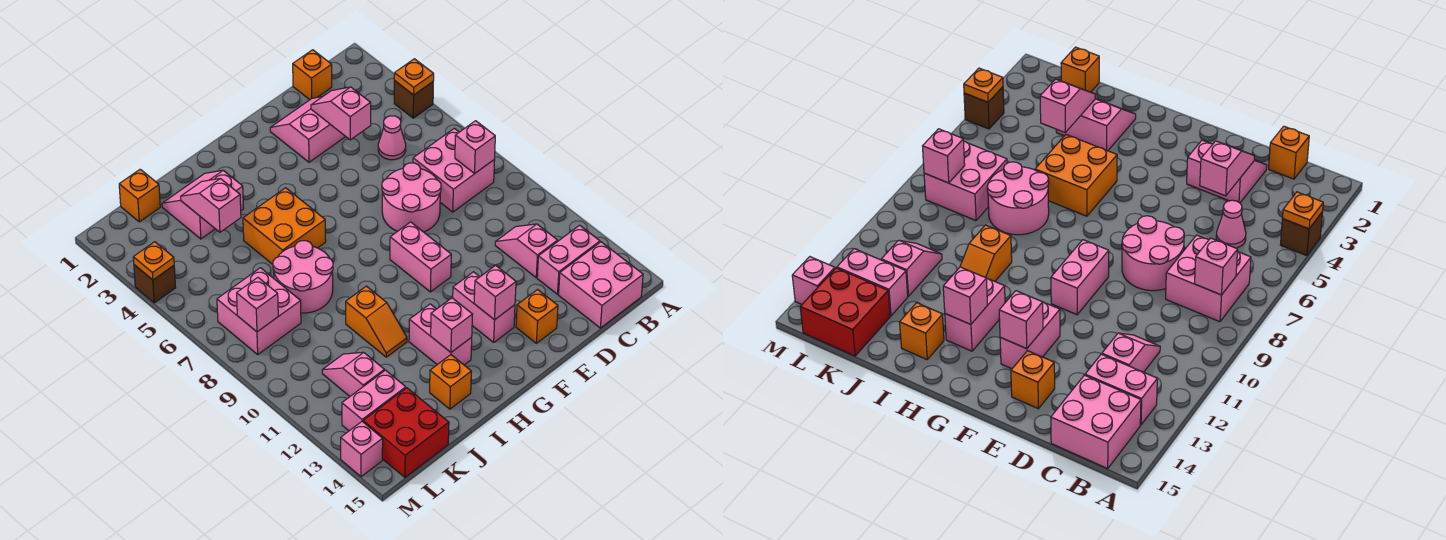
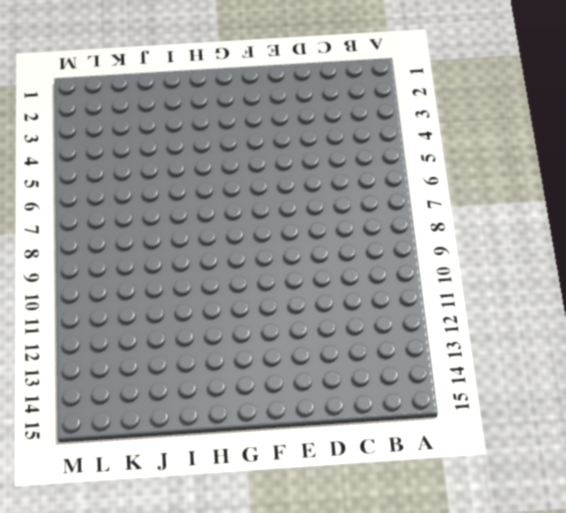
none -> brown 1x1 brick [394,81,433,118]
none -> pink 2x2 brick [413,128,495,212]
none -> pink 1x2 brick [537,225,600,294]
none -> pink 2x2 brick [559,242,643,328]

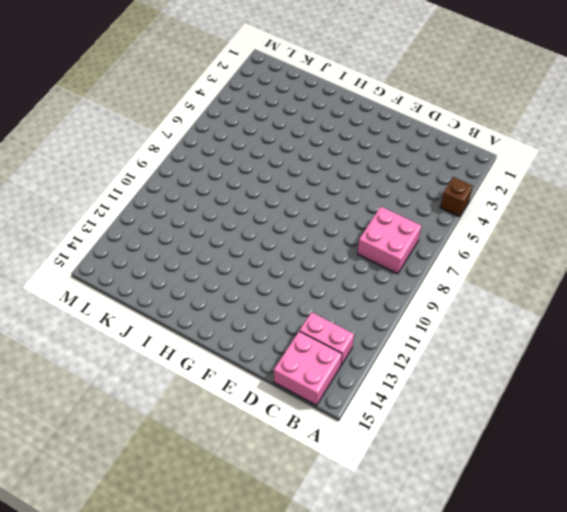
none -> orange 1x1 brick [293,50,332,100]
none -> pink 1x1 cone [378,116,406,160]
none -> pink 1x2 slope [495,224,558,278]
none -> pink 2x2 slope [270,96,346,162]

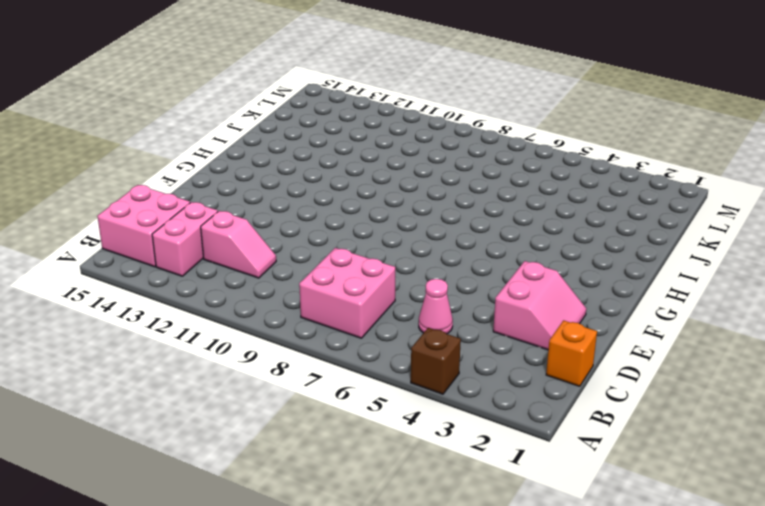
none -> pink 2x2 round brick [382,163,441,232]
none -> orange 1x1 brick [516,290,558,343]
none -> pink 1x2 brick [390,222,451,292]
none -> pink 1x2 brick [453,272,515,342]

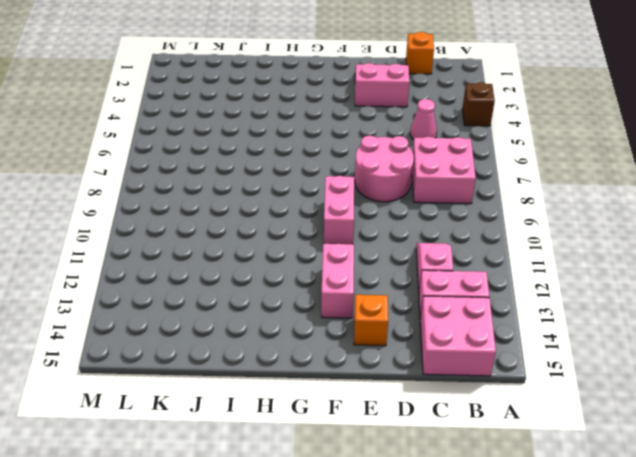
none -> orange 2x2 brick [243,188,326,264]
none -> pink 1x2 brick [409,304,472,365]
none -> pink 2x2 slope [162,170,244,239]
none -> pink 2x2 round brick [273,241,333,313]

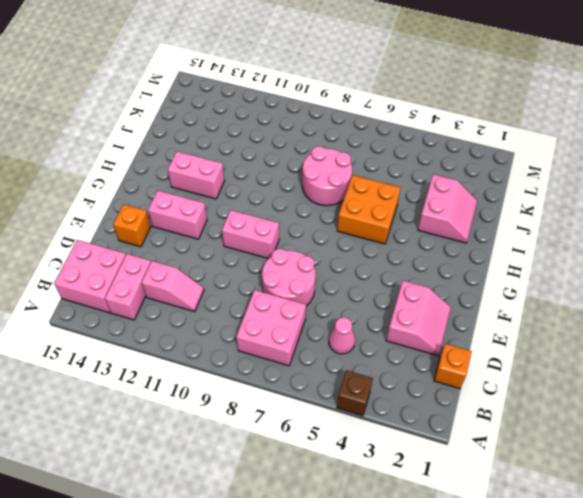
none -> orange 1x2 slope [346,286,407,357]
none -> orange 1x1 brick [430,355,471,409]
none -> orange 1x1 brick [119,169,160,222]
none -> pink 2x2 brick [217,268,301,354]

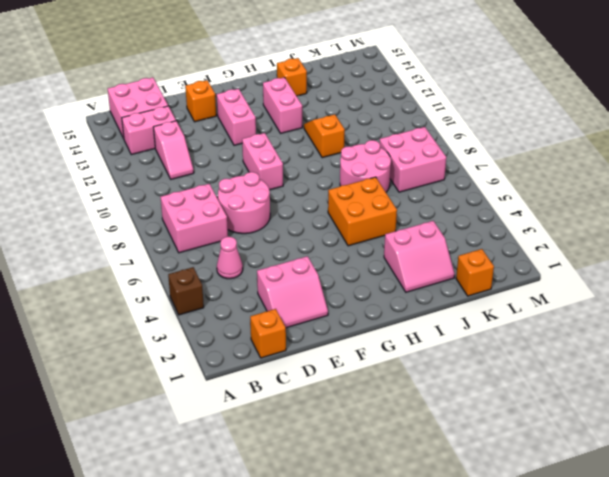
none -> pink 1x2 slope [322,352,384,396]
none -> pink 1x2 brick [342,370,406,431]
none -> red 2x2 brick [363,388,449,477]
none -> brown 1x1 brick [134,265,176,303]

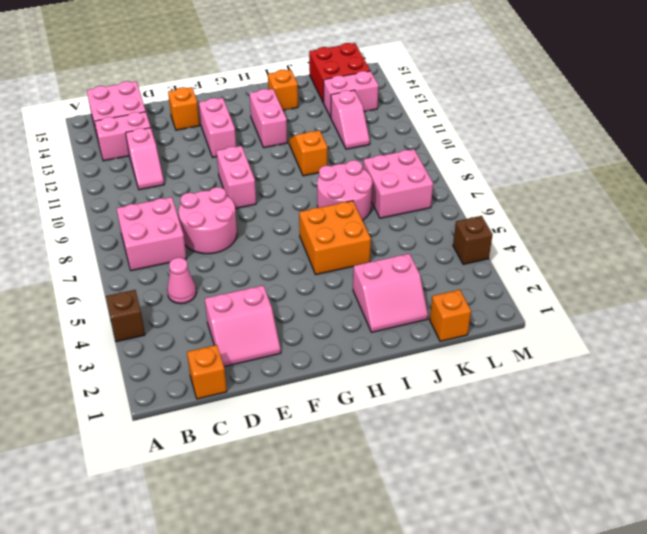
none -> pink 1x1 brick [341,422,383,477]
none -> orange 1x1 plate [394,59,434,95]
none -> pink 1x1 brick [455,121,495,173]
none -> pink 1x2 slope [311,87,371,140]

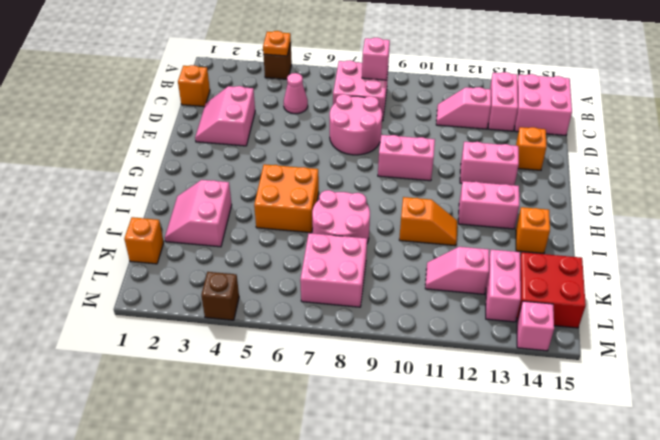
none -> pink 1x2 slope [311,87,371,140]
none -> pink 1x1 brick [474,265,516,320]
none -> pink 1x1 brick [431,298,473,352]
none -> pink 1x2 slope [181,179,241,232]

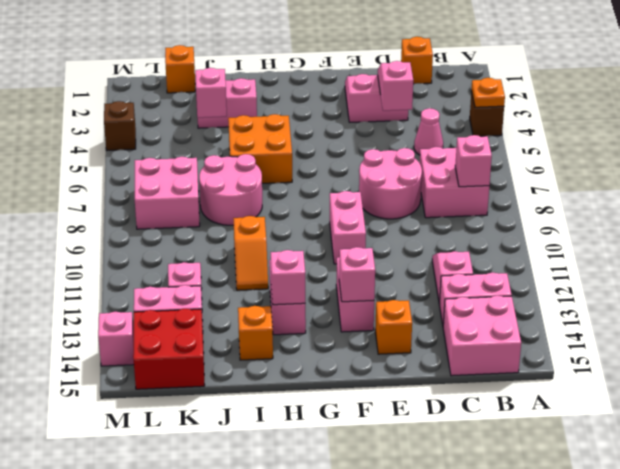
none -> pink 1x1 brick [237,278,278,332]
none -> orange 1x1 plate [133,242,174,280]

